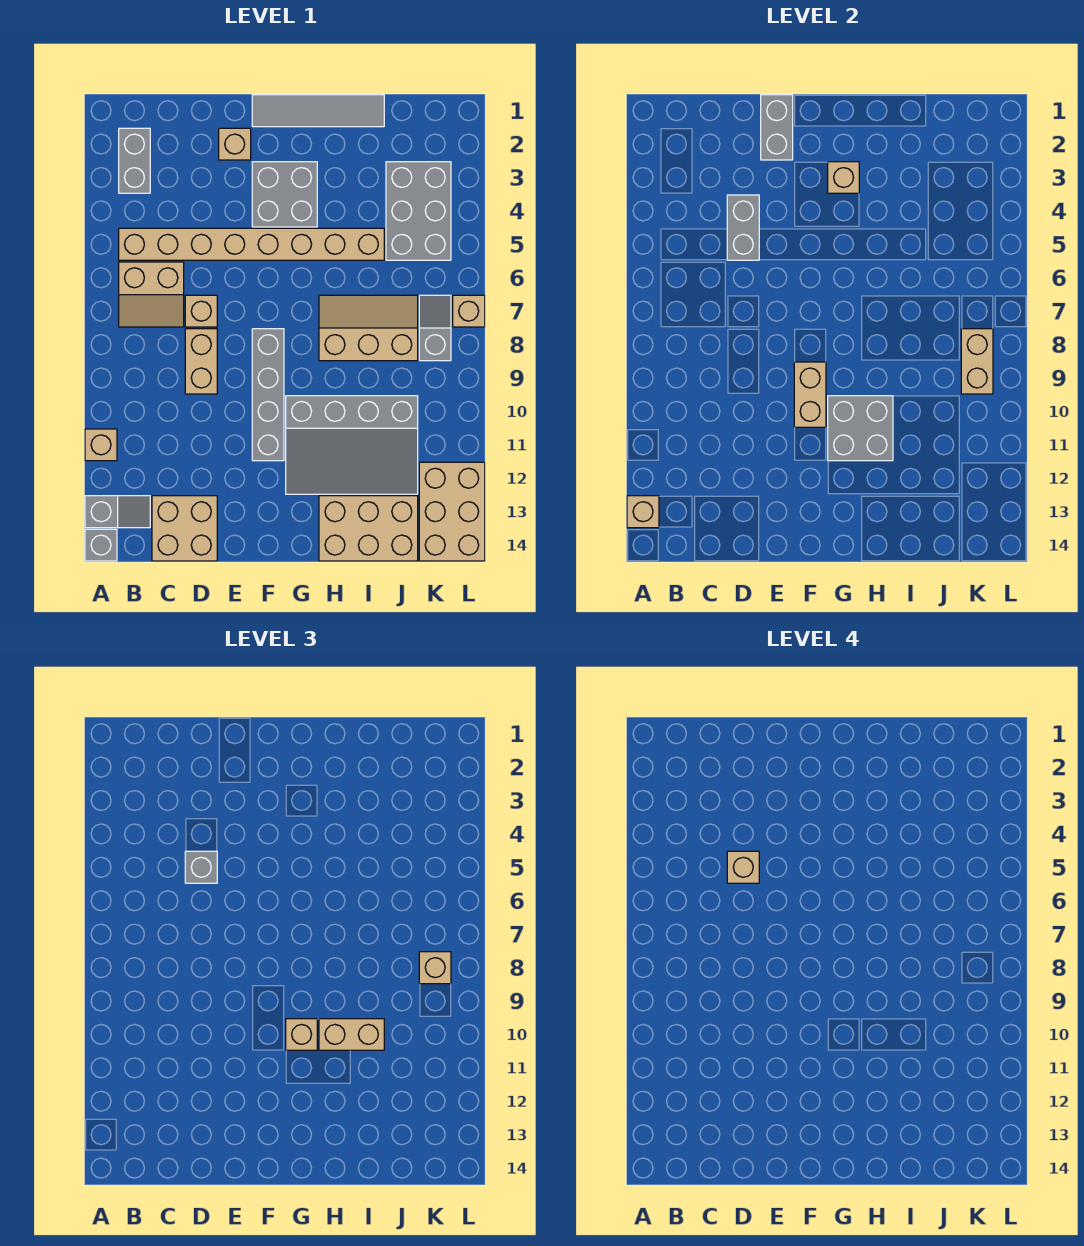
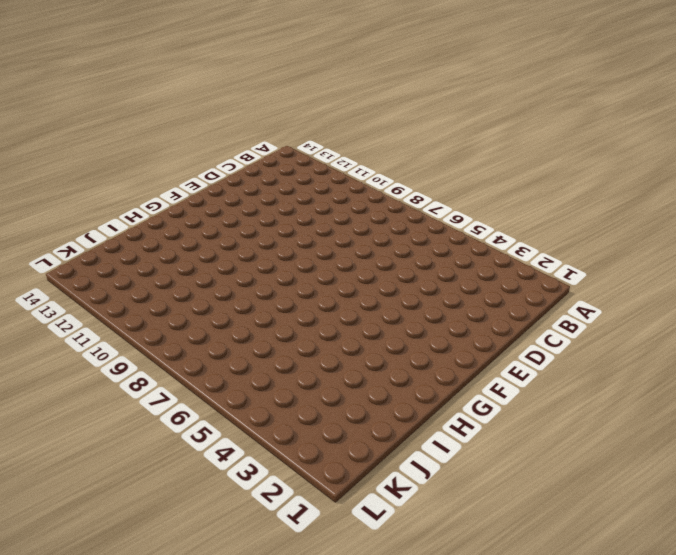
none -> tan 1x1 brick [85,429,117,461]
none -> grey 1x2 slope [85,496,150,528]
none -> grey 1x1 brick [85,529,117,561]
none -> grey 1x2 brick [119,128,150,193]

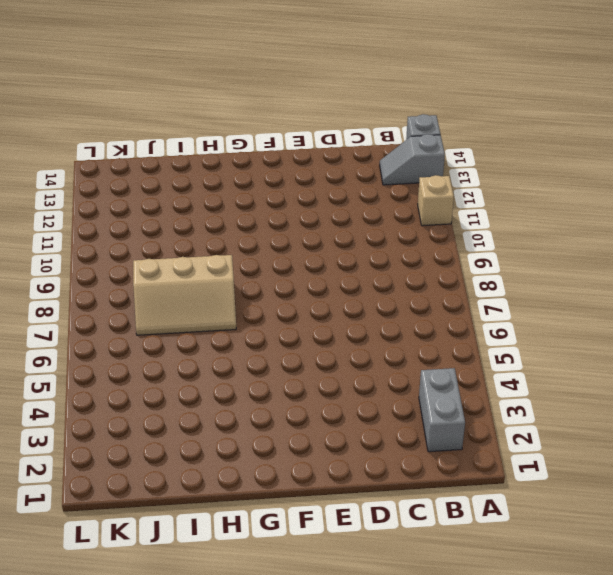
none -> tan 1x8 brick [119,228,384,260]
none -> tan 2x2 slope [119,262,184,327]
none -> tan 2x2 brick [152,496,217,561]
none -> tan 1x1 brick [185,295,217,327]

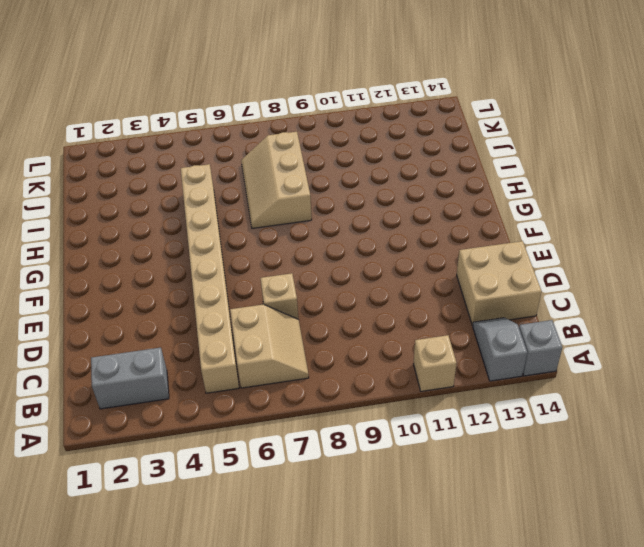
none -> tan 1x2 brick [185,329,217,394]
none -> tan 1x1 brick [219,128,251,160]
none -> grey 1x4 tile [252,95,384,127]
none -> grey 2x2 brick [252,162,317,227]

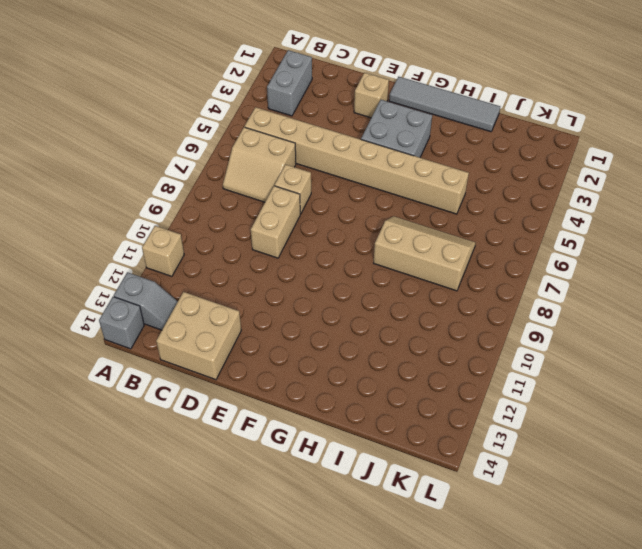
none -> grey 1x4 brick [252,329,284,461]
none -> grey 3x4 slope [286,396,418,494]
none -> tan 2x3 brick [319,496,418,561]
none -> grey 2x3 brick [386,162,451,260]

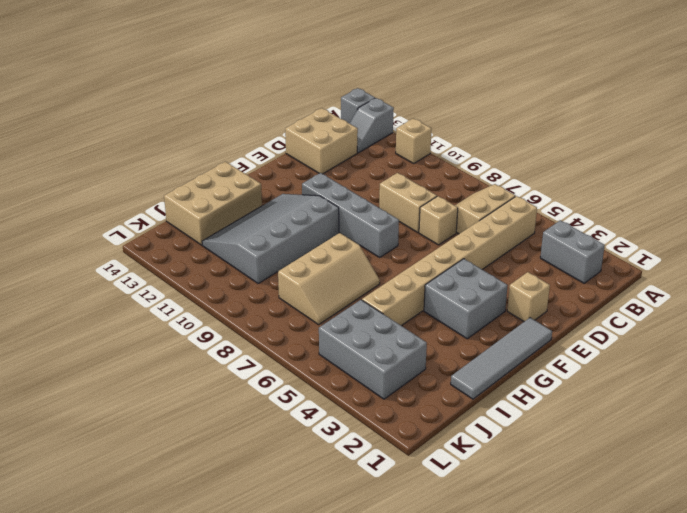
none -> grey 1x2 slope [419,295,451,361]
none -> tan 2x3 brick [419,462,485,561]
none -> tan 1x1 brick [453,295,485,327]
none -> tan 1x1 brick [627,496,659,528]

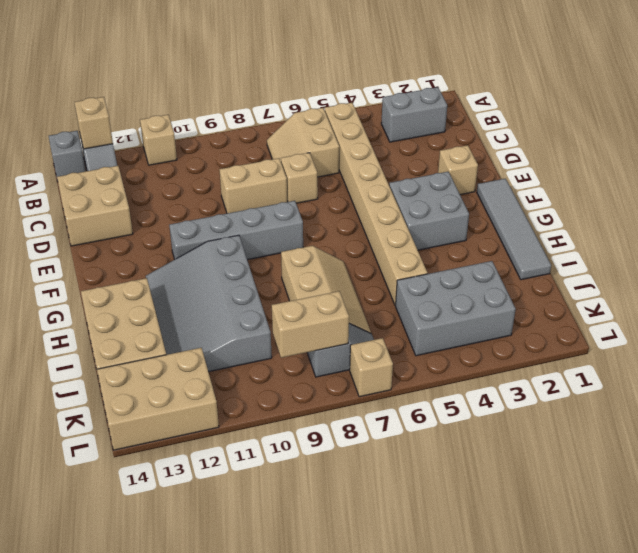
none -> grey 1x2 brick [727,195,759,260]
none -> grey 1x2 brick [761,95,793,160]
none -> tan 1x2 brick [794,362,826,427]
none -> tan 1x1 brick [828,162,859,193]

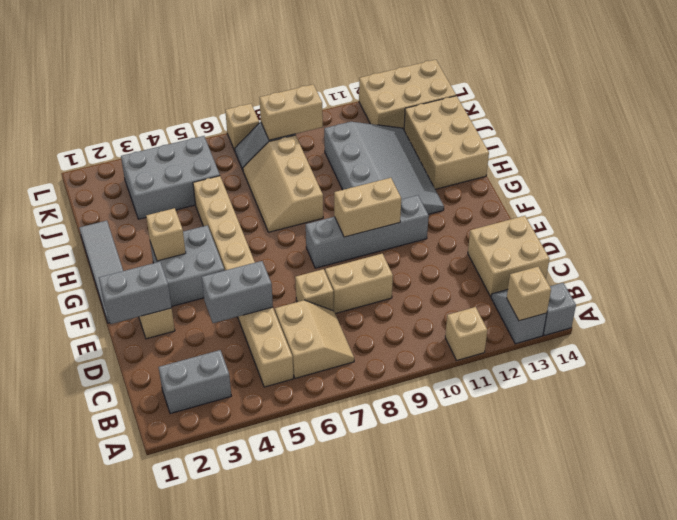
none -> grey 2x2 brick [828,396,893,461]
none -> grey 1x1 brick [185,851,217,883]
none -> tan 1x1 brick [286,1019,317,1050]
none -> tan 1x2 brick [319,1019,384,1050]

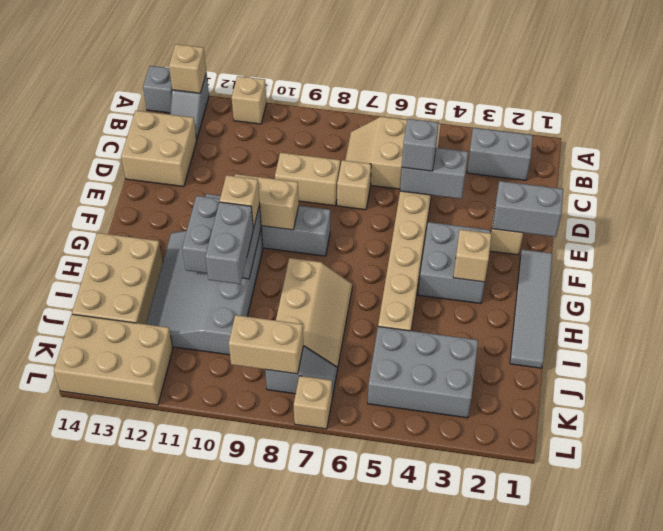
grey 1x2 brick [205,202,253,284] -> tan 1x2 brick [319,1019,384,1050]
none -> tan 1x1 brick [419,952,451,984]
none -> tan 1x1 brick [727,851,759,883]

